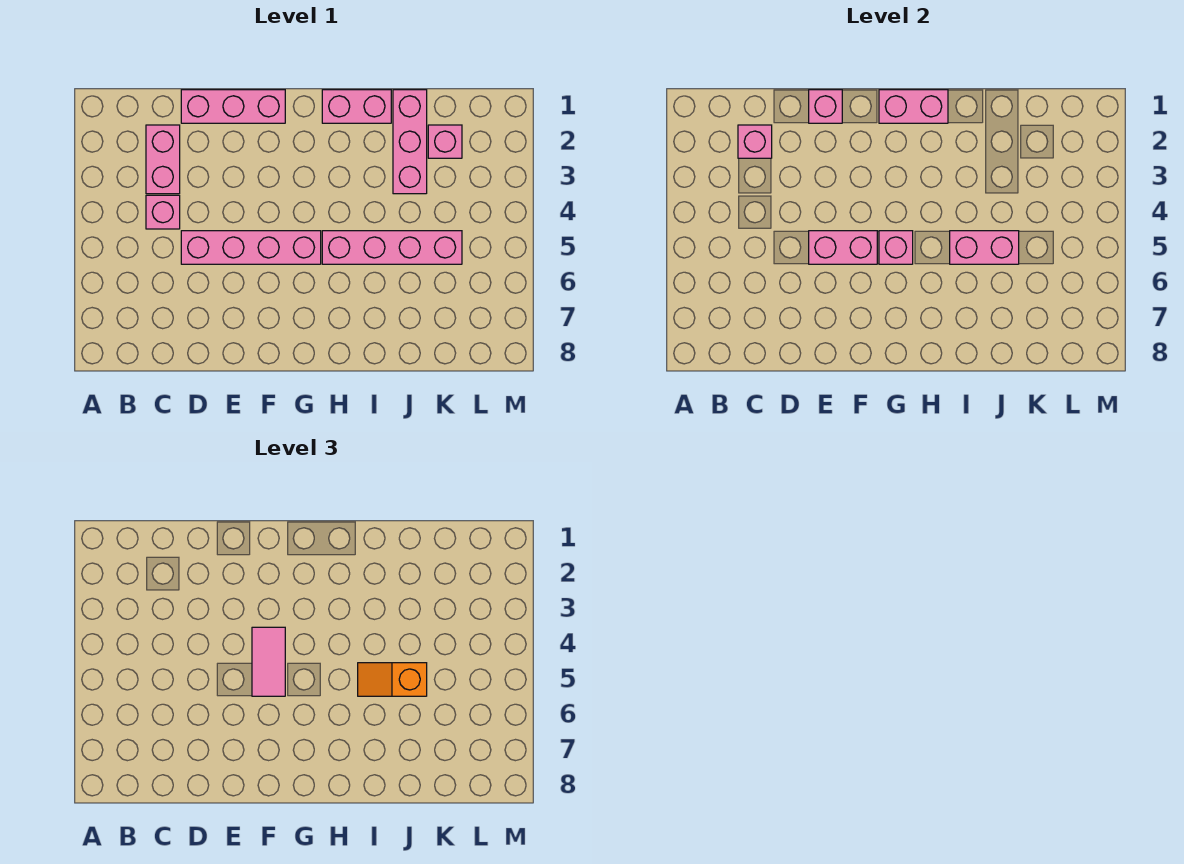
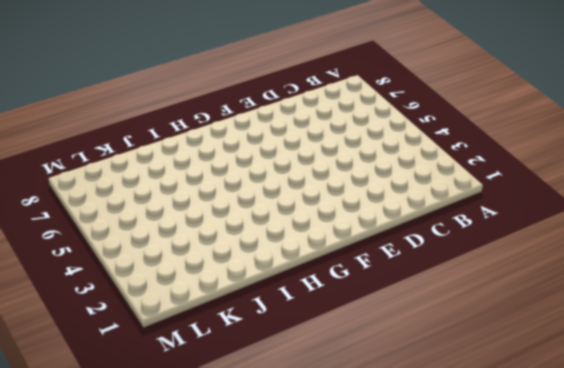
none -> pink 1x2 brick [146,125,180,194]
none -> pink 1x1 brick [146,195,180,229]
none -> pink 1x3 brick [181,90,285,123]

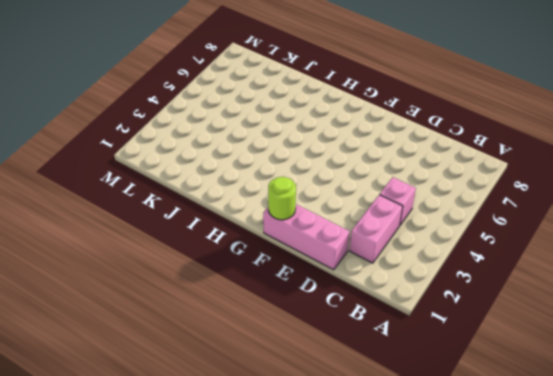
lime 1x1 round brick [268,177,296,220] -> none
none -> pink 1x4 brick [181,231,321,264]
none -> pink 1x2 brick [322,90,391,123]
none -> pink 1x4 brick [322,231,462,264]

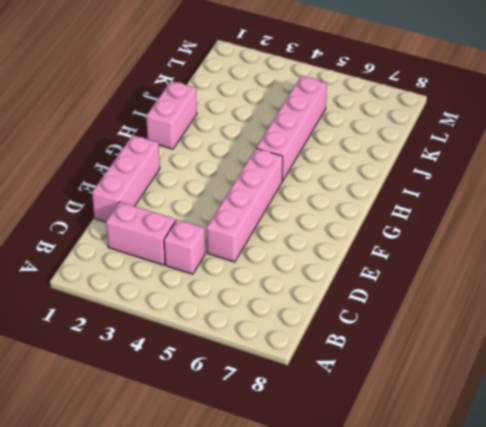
none -> pink 1x3 brick [393,90,427,194]
none -> pink 1x1 brick [428,125,462,158]
none -> pink 1x1 brick [738,125,772,158]

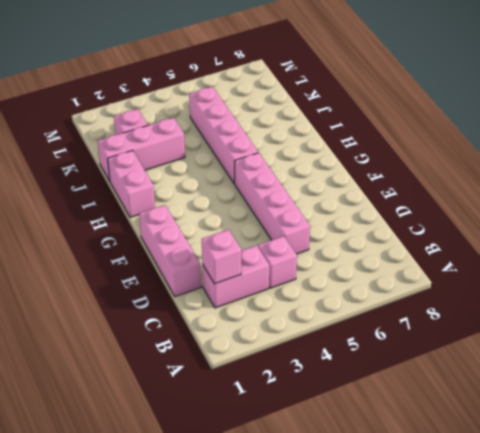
none -> pink 1x1 brick [809,90,842,123]
none -> pink 1x2 brick [809,231,877,264]
none -> pink 1x2 brick [879,90,948,123]

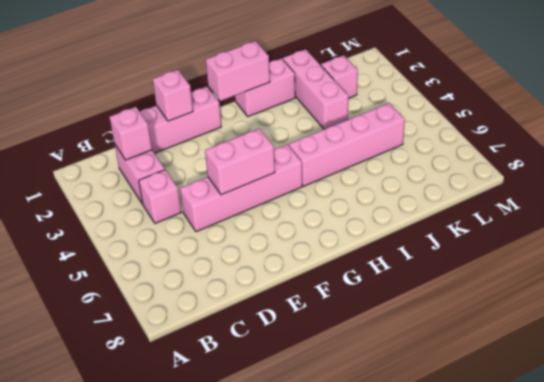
none -> pink 1x1 brick [879,231,913,264]
none -> pink 1x2 brick [950,231,1019,264]
none -> pink 1x2 tile [252,627,285,696]

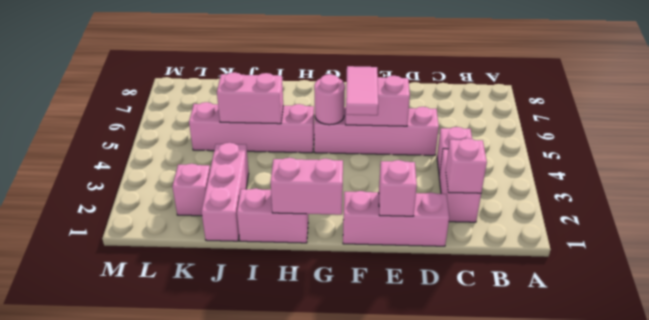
pink 1x1 round brick [314,74,345,125] -> pink 1x1 brick [879,231,913,264]
none -> orange 1x2 slope [358,663,427,696]

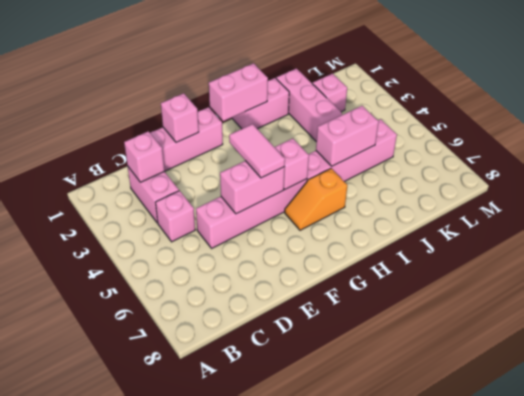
orange 1x2 slope [285,168,347,230] -> orange 1x2 slope moved to [358,663,427,696]

